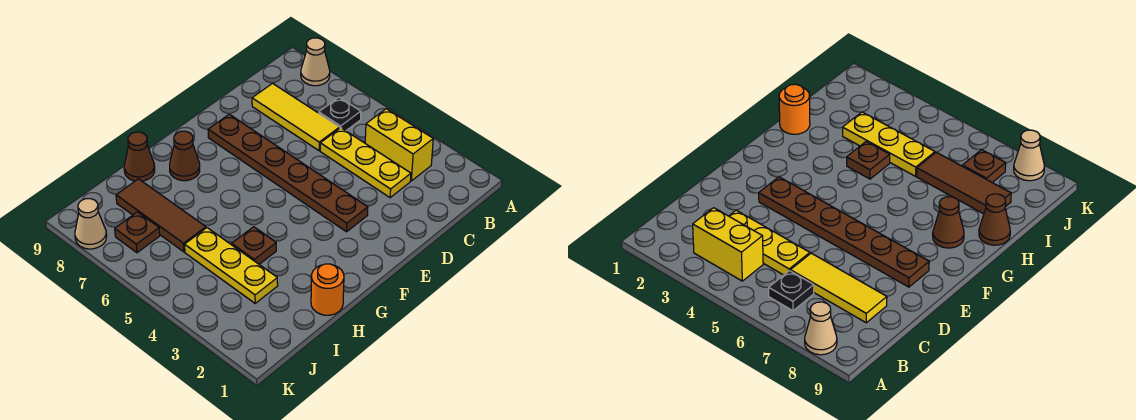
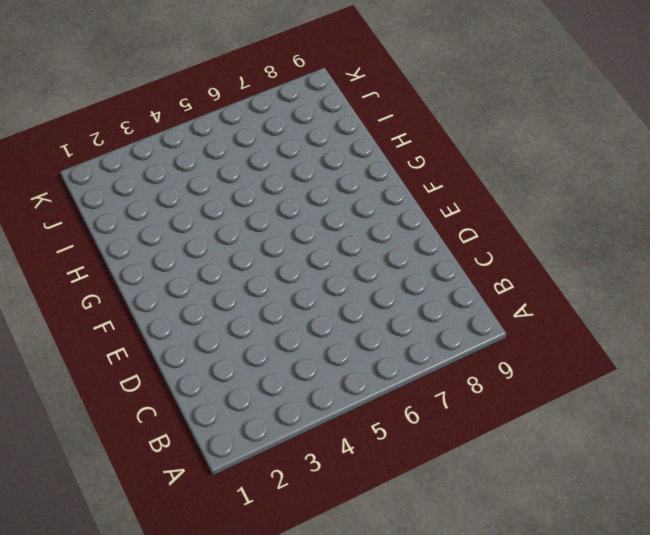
none -> tan 1x1 cone [301,38,330,86]
none -> yellow 1x2 brick [365,109,433,181]
none -> black 1x1 plate [319,97,361,131]

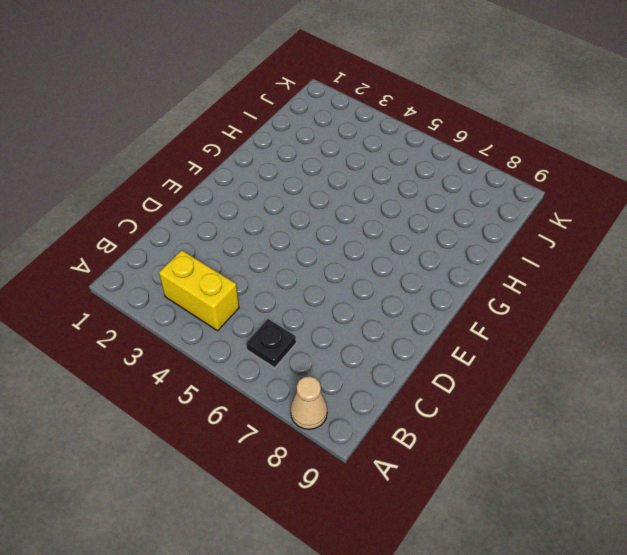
none -> yellow 1x3 plate [320,128,411,198]
none -> yellow 1x3 tile [252,83,340,151]
none -> brown 1x6 plate [208,114,368,232]

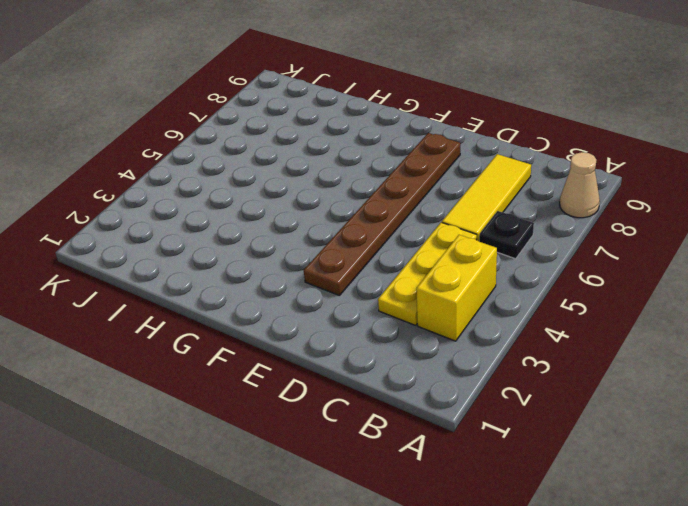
none -> brown 1x1 cone [170,131,200,181]
none -> orange 1x1 round brick [311,264,344,315]
none -> brown 1x1 plate [232,227,276,264]

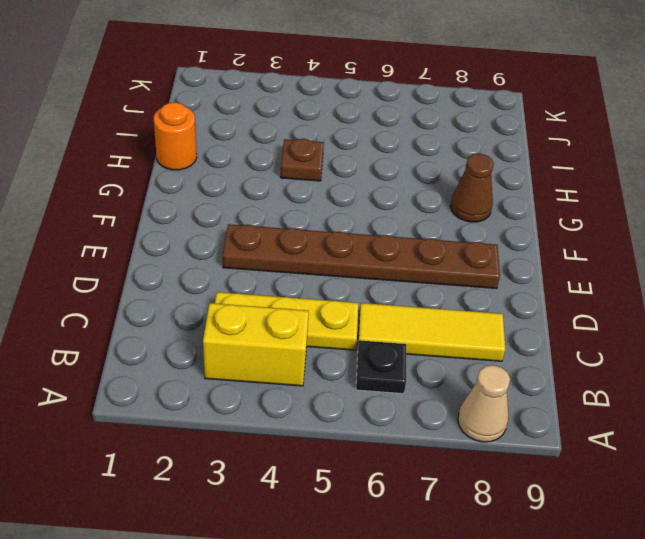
none -> brown 1x1 cone [124,132,155,181]
none -> yellow 1x3 plate [185,228,278,303]
none -> brown 1x3 tile [116,179,206,252]

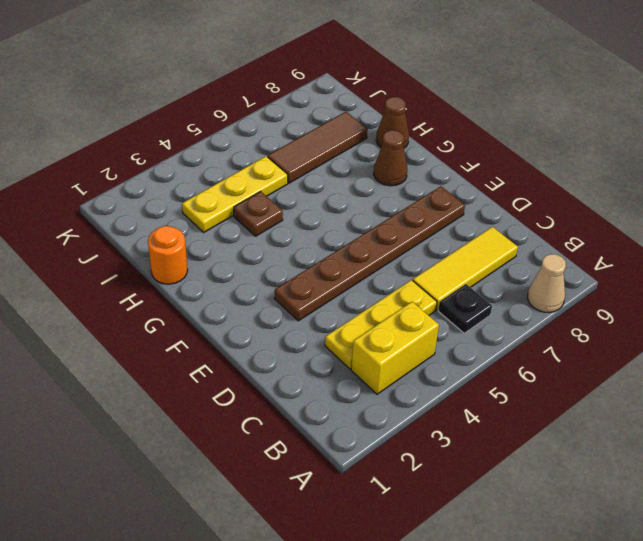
none -> brown 1x1 plate [115,212,160,253]
none -> tan 1x1 cone [75,199,107,249]

